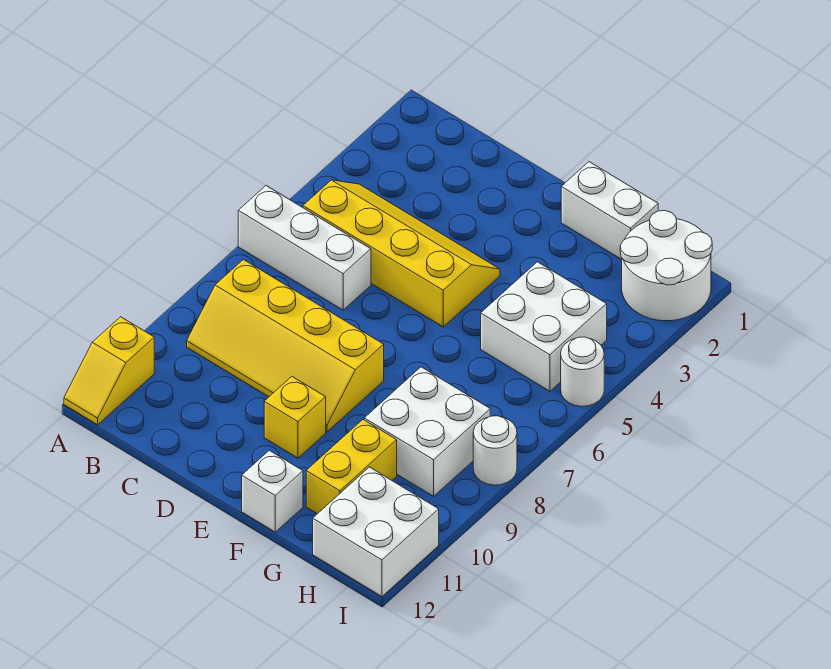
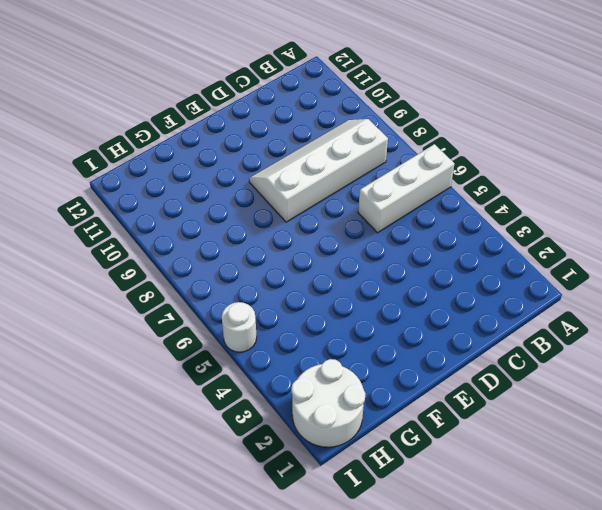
white 2x4 slope [249,119,388,222] -> yellow 2x4 slope [187,260,384,432]
none -> yellow 1x2 slope [64,317,154,425]
none -> yellow 2x4 slope [303,180,500,327]
none -> yellow 1x1 brick [264,377,326,458]

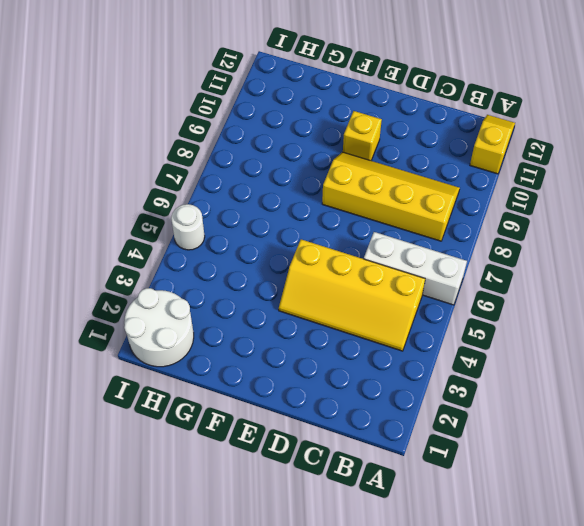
none -> white 1x2 brick [561,162,658,260]
none -> white 1x1 brick [242,450,303,532]
none -> white 2x2 brick [481,262,607,391]

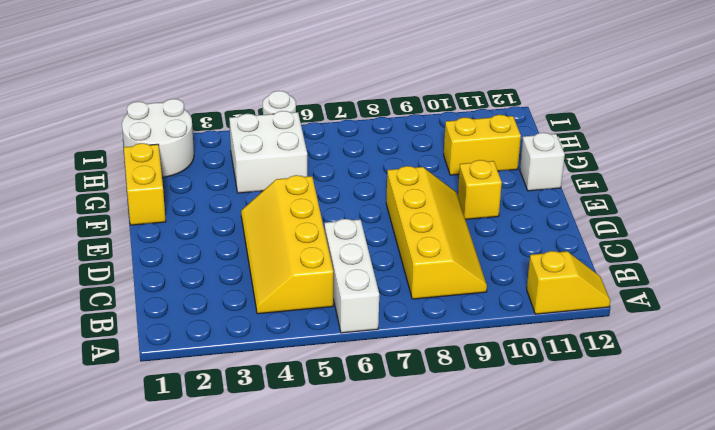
yellow 1x2 brick [124,143,166,225] -> white 1x2 brick [561,162,658,260]
none -> white 2x2 brick [364,367,490,496]
none -> white 2x2 brick [313,467,439,597]
none -> white 1x1 round brick [473,416,517,485]

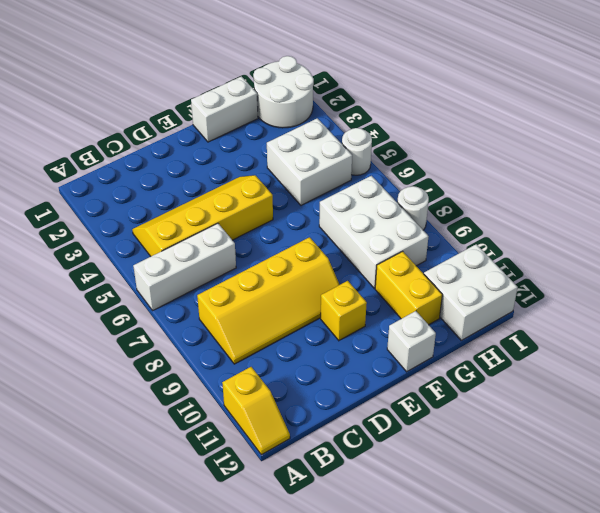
white 2x3 brick [319,176,429,288] -> white 2x2 brick [364,367,490,496]

